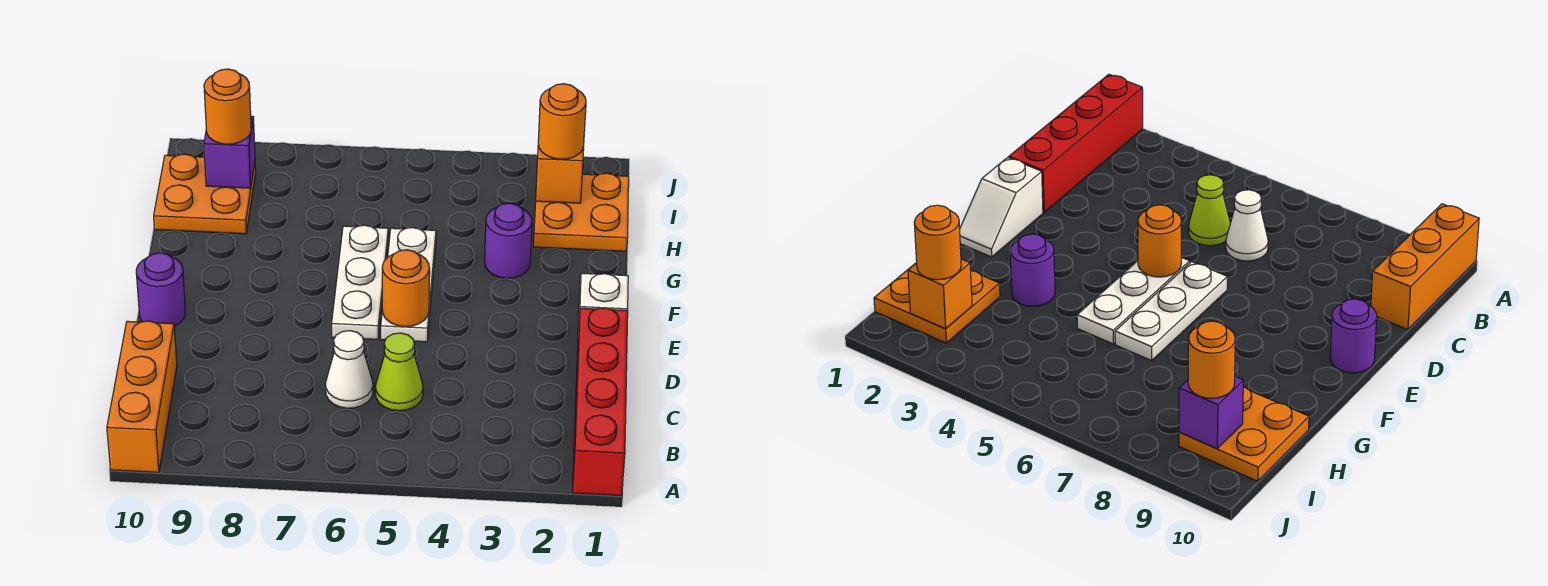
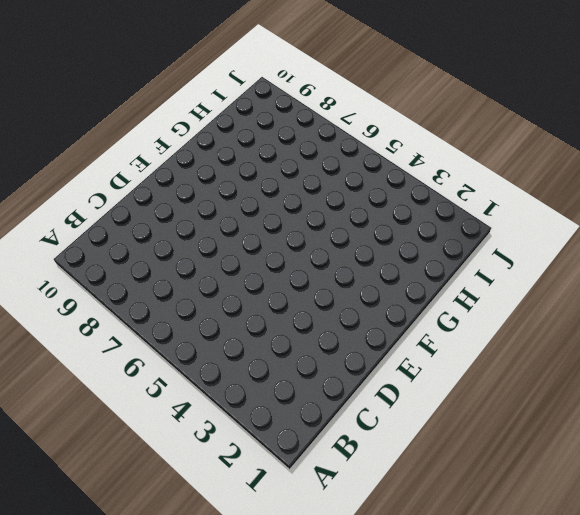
none -> red 1x4 brick [573,308,628,496]
none -> orange 1x3 brick [107,321,177,472]
none -> lime 1x1 cone [375,333,423,411]

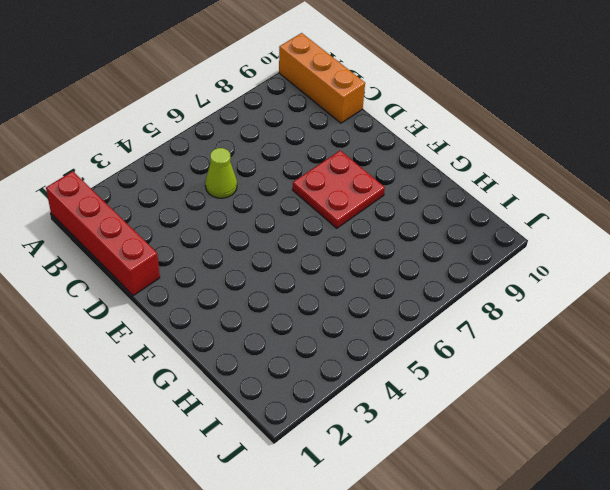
red 2x2 plate [293,150,385,228] -> none
none -> white 1x1 cone [325,331,373,408]
none -> white 1x2 slope [578,273,628,333]
none -> white 1x3 plate [381,228,436,342]

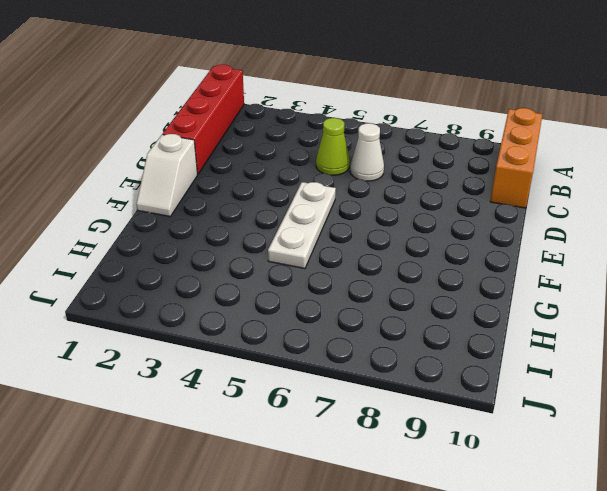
none -> white 1x3 plate [332,225,388,339]
none -> purple 1x1 round brick [136,253,186,326]
none -> purple 1x1 round brick [485,203,532,278]

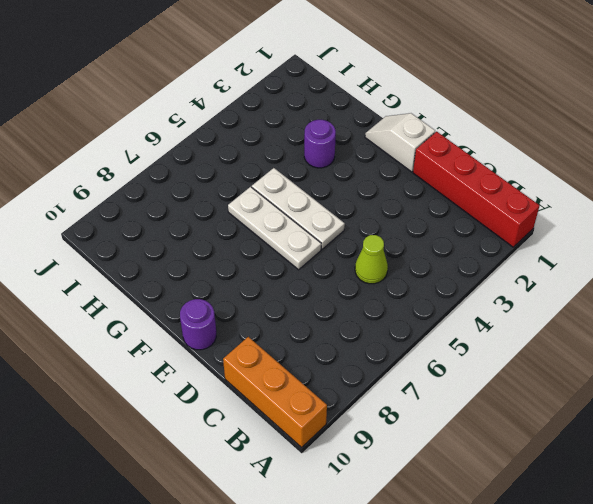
none -> white 1x1 cone [325,331,373,408]
none -> orange 2x2 plate [533,173,629,251]
none -> orange 2x2 plate [154,154,256,234]

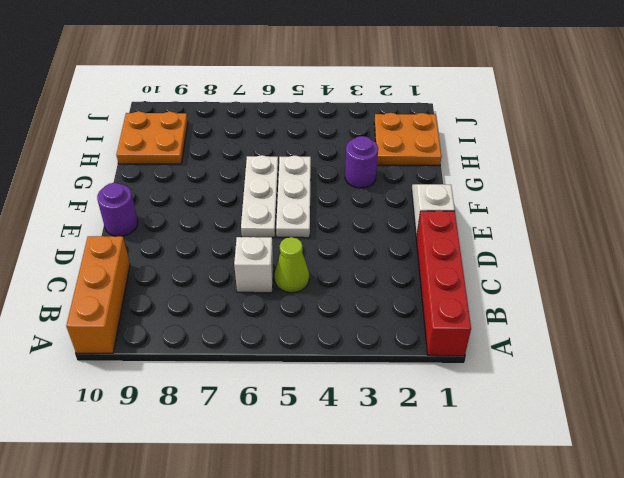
white 1x1 brick [234,237,274,293] -> white 1x1 cone [325,331,373,408]
none -> orange 1x1 round brick [382,250,430,327]
none -> orange 1x1 brick [536,145,584,203]
none -> purple 1x1 brick [204,116,255,188]

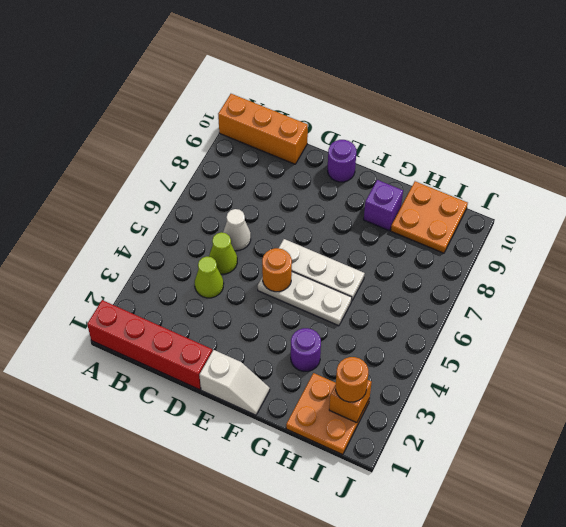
lime 1x1 cone [195,257,224,298] -> none
purple 1x1 brick [364,180,403,230] -> purple 1x1 brick moved to [204,116,255,188]
none -> orange 1x1 round brick [204,69,251,144]

